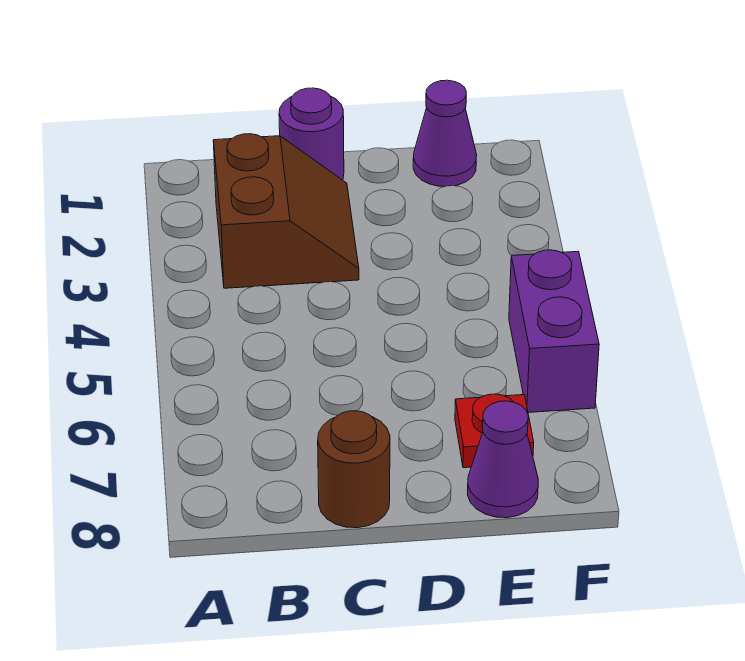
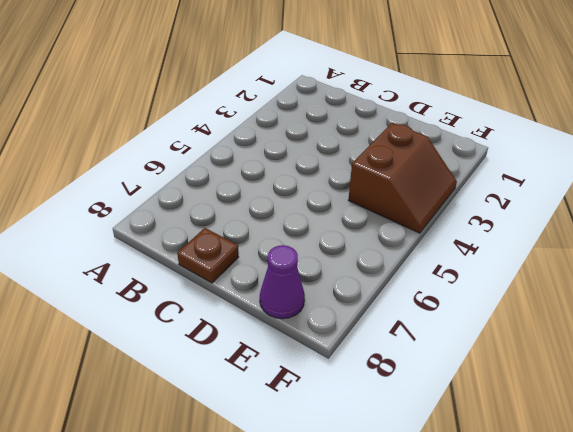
brown 1x1 plate [177,228,239,283] -> brown 1x1 round brick [318,411,390,528]
brown 2x2 slope [348,123,457,233] -> brown 2x2 slope moved to [213,134,359,288]
none -> purple 1x1 round brick [279,88,344,180]
none -> purple 1x1 cone [413,80,477,187]

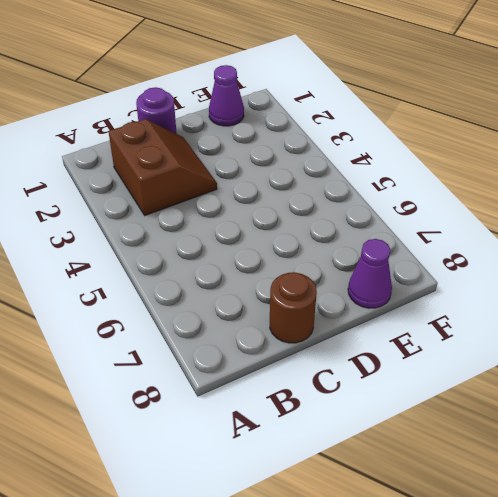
none -> red 1x1 plate [455,394,534,468]
none -> purple 1x2 brick [509,250,599,412]

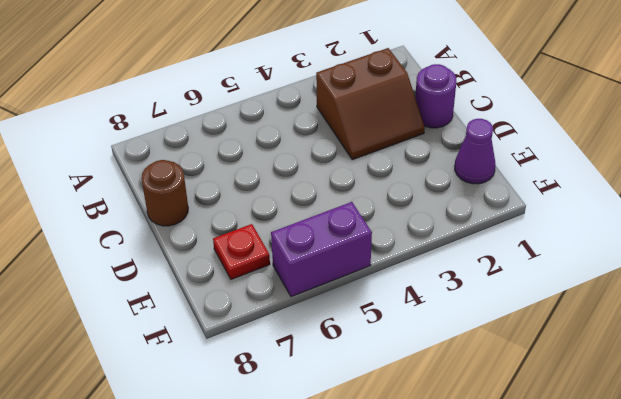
none -> purple 1x1 cone [467,401,538,518]

